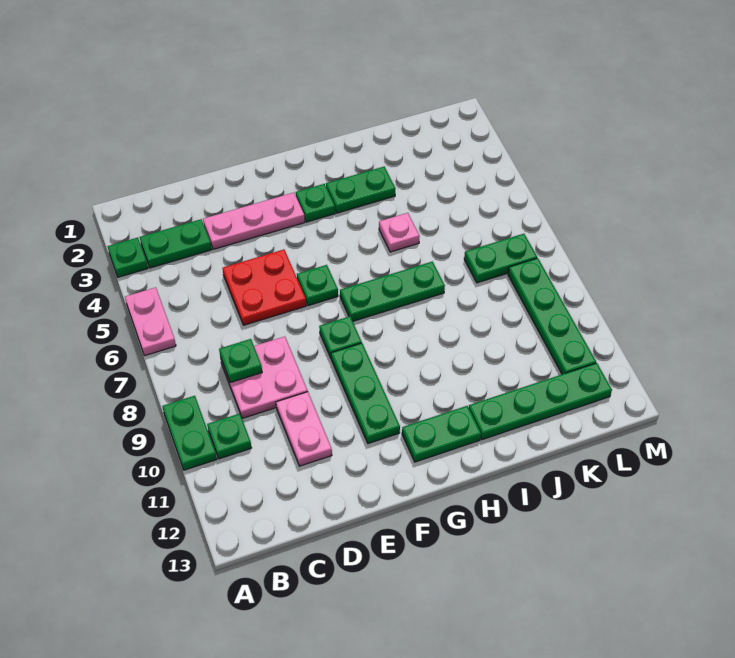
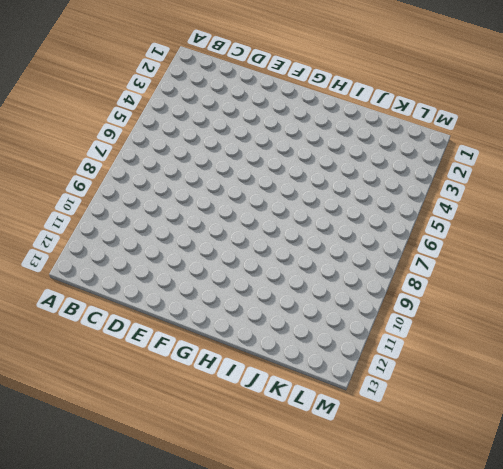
none -> green 1x1 plate [108,238,148,277]
none -> pink 1x2 plate [125,287,176,356]
none -> green 1x2 plate [162,396,217,470]

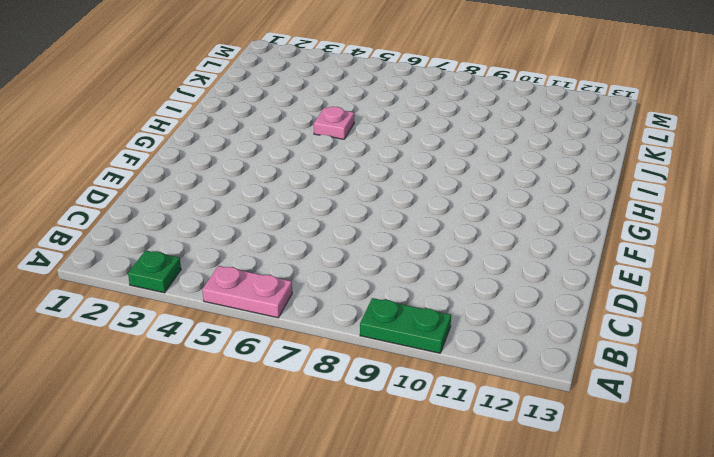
none -> green 1x2 plate [140,219,212,268]
none -> green 1x1 plate [207,414,251,459]
none -> pink 2x2 plate [220,336,308,418]

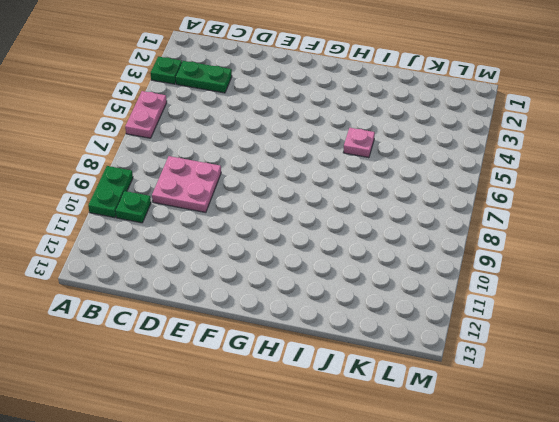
none -> pink 1x3 plate [203,193,305,249]
none -> red 2x2 plate [223,250,306,325]
none -> pink 1x2 plate [276,392,332,466]

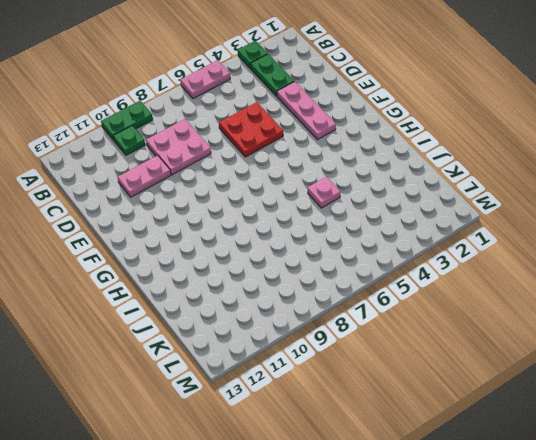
none -> green 1x1 plate [297,265,338,306]
none -> green 1x1 plate [319,316,362,358]
none -> green 1x3 plate [331,343,400,444]

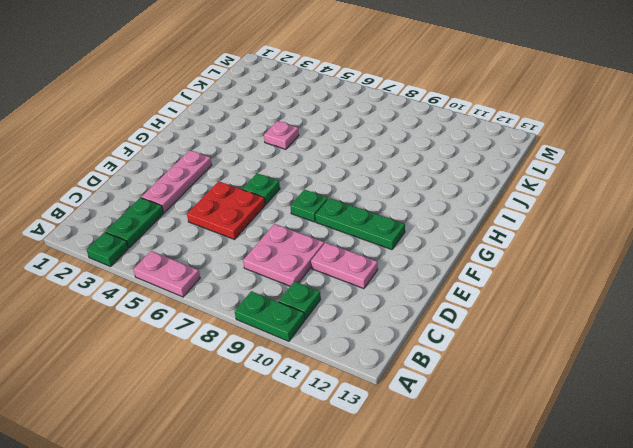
none -> green 1x1 plate [296,184,335,222]
none -> green 1x3 plate [340,261,445,321]
none -> green 1x2 plate [402,406,481,462]

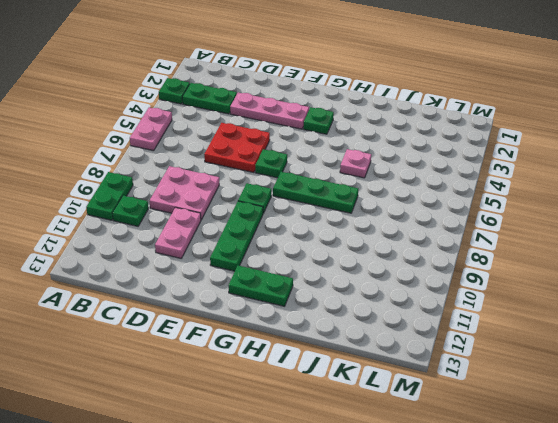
none -> green 1x2 plate [326,167,396,213]
none -> green 1x4 plate [469,363,612,440]
none -> green 1x2 plate [464,234,537,283]

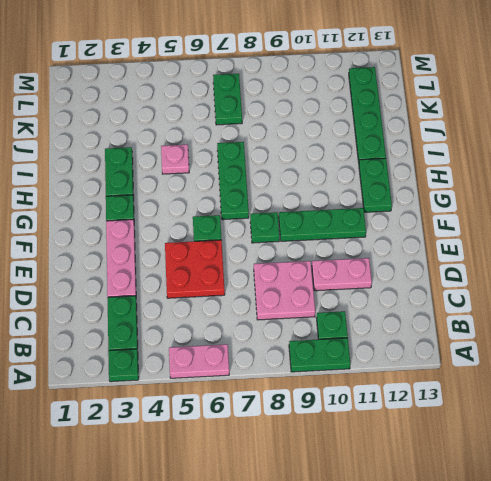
none -> green 1x4 plate [508,258,596,374]
none -> green 1x1 plate [219,339,262,382]

